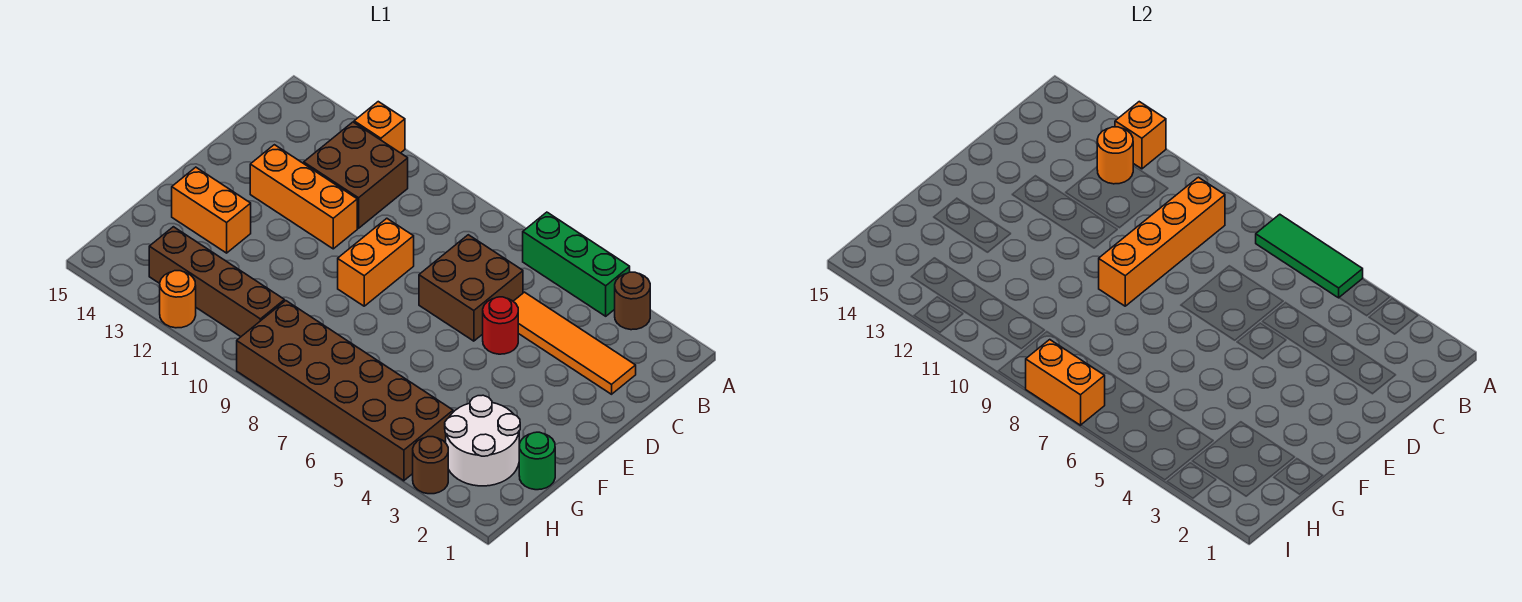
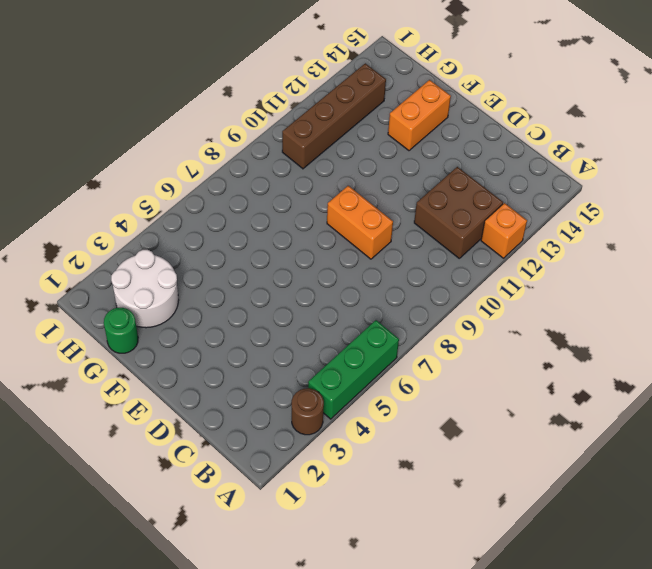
none -> orange 1x4 tile [513,292,636,394]
none -> brown 2x2 brick [419,235,523,341]
none -> red 1x1 round brick [483,297,518,354]

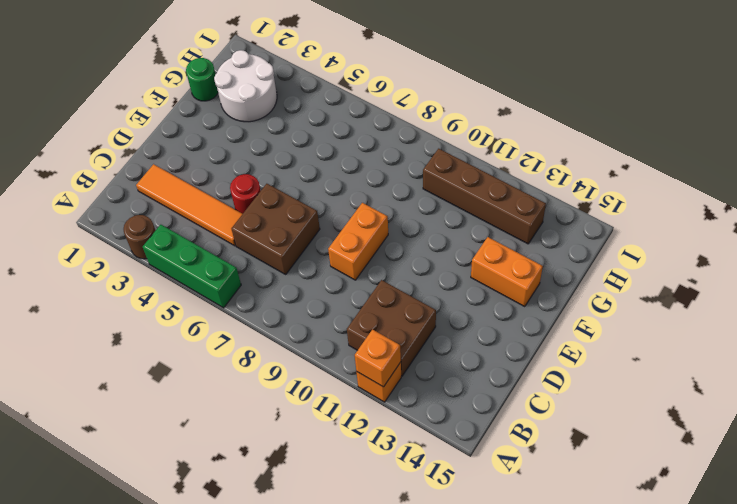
none -> orange 1x3 brick [250,145,357,249]
none -> brown 2x6 brick [237,301,453,481]
none -> brown 1x1 round brick [413,437,448,494]

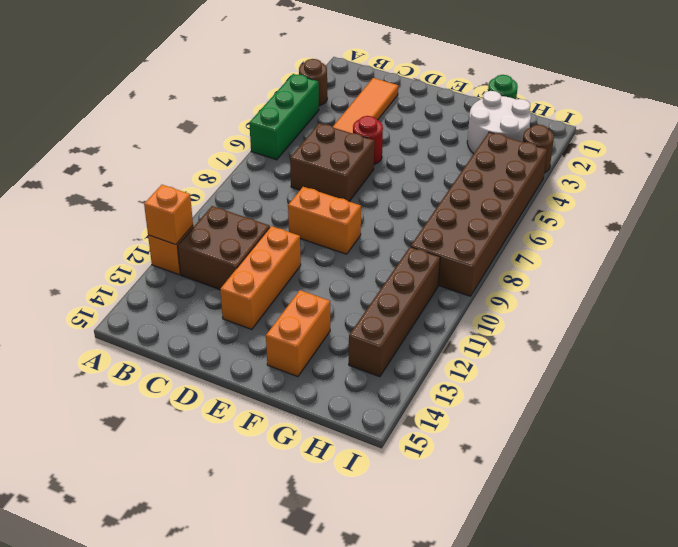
none -> orange 1x1 round brick [160,271,196,328]
none -> green 1x3 tile [1256,214,1363,298]
none -> orange 1x4 brick [1099,177,1225,306]

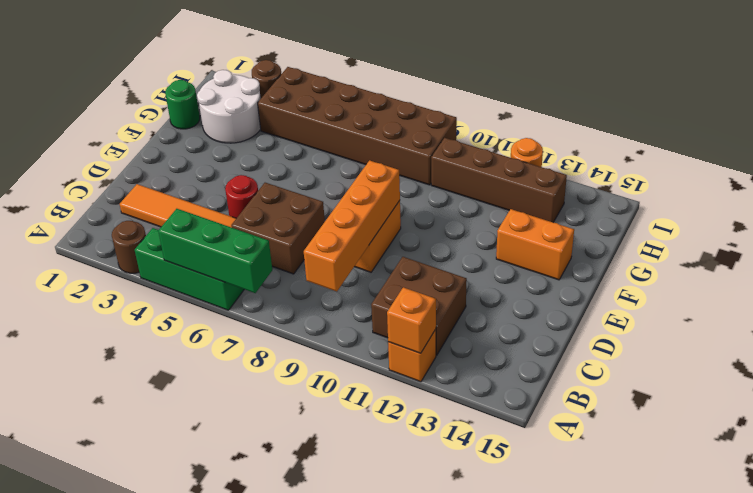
green 1x3 brick [158,209,272,293] -> green 1x3 tile [1256,214,1363,298]
none -> orange 1x3 brick [250,145,357,249]
none -> orange 1x1 round brick [1097,127,1133,184]
none -> orange 1x2 brick [1026,340,1105,425]

